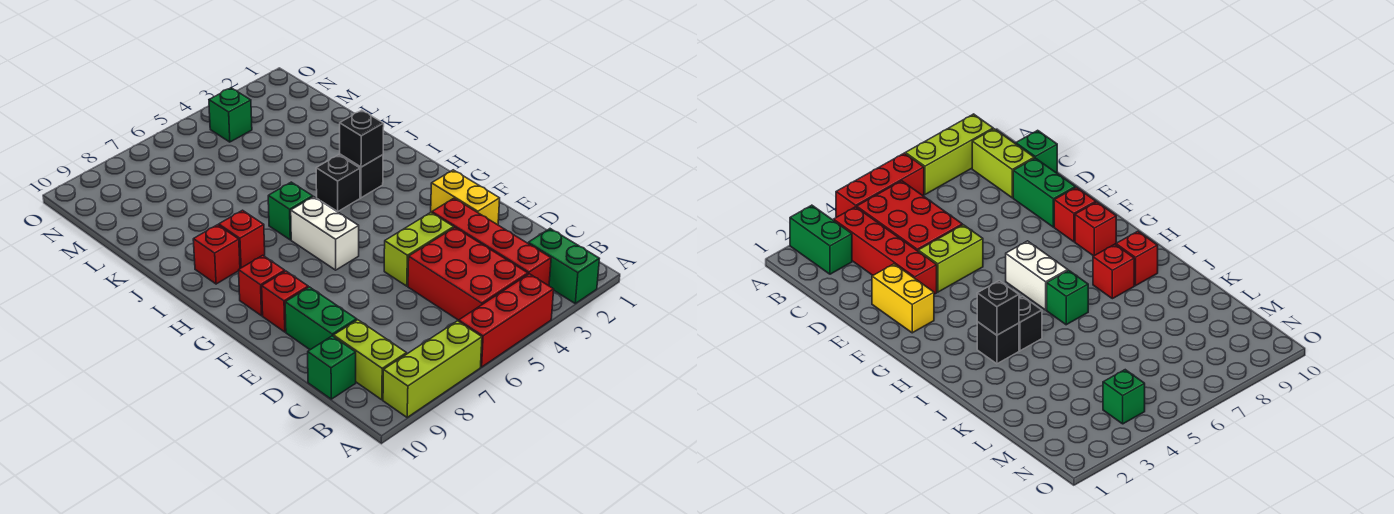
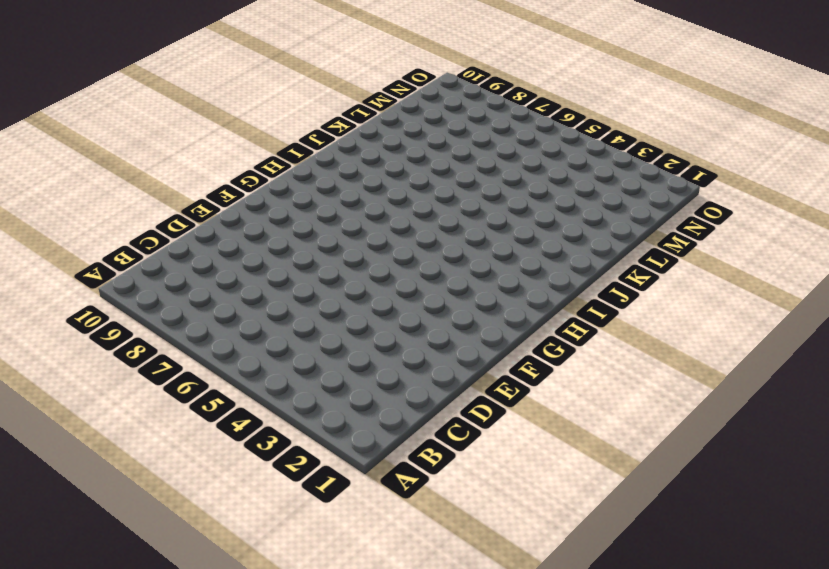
none -> green 1x2 brick [528,229,599,303]
none -> red 1x3 brick [459,274,554,367]
none -> lime 1x3 brick [383,321,482,417]

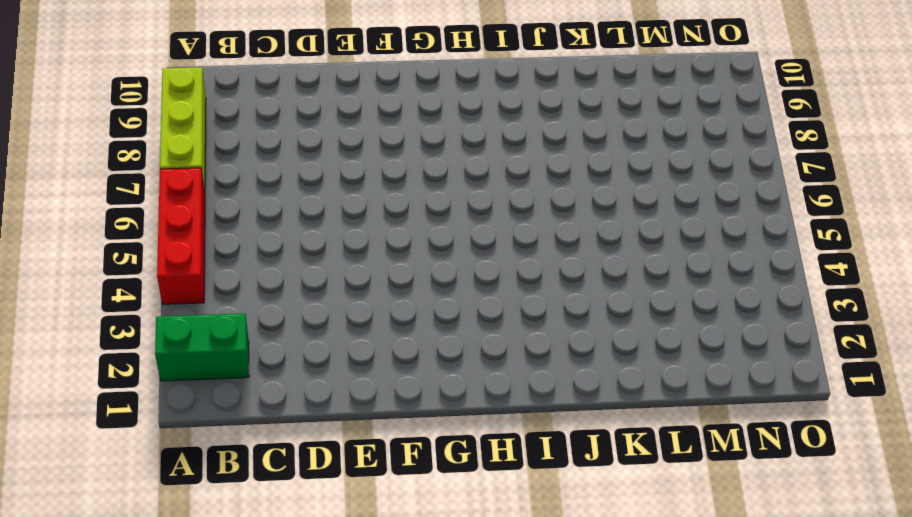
none -> red 1x4 brick [432,198,551,286]
none -> red 2x3 brick [408,228,528,320]
none -> lime 1x2 brick [333,320,407,400]

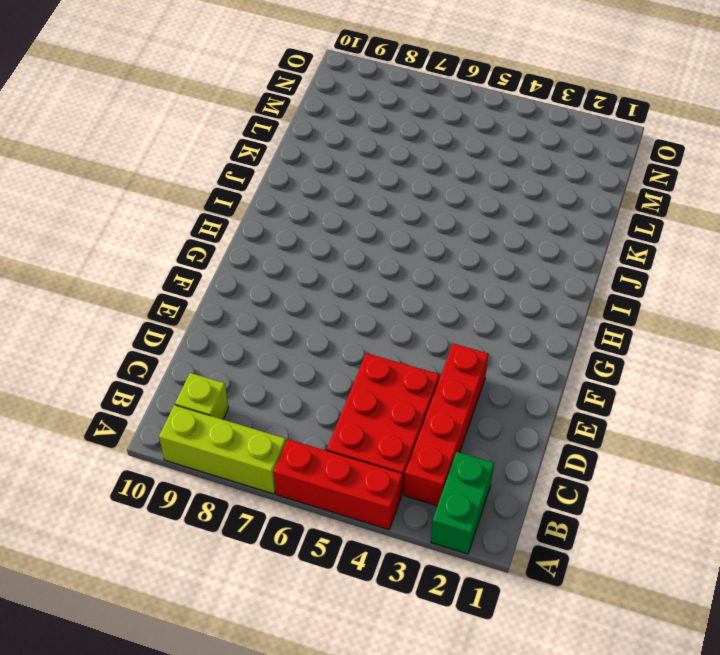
lime 1x1 brick [175,373,229,419] -> lime 1x2 brick [333,320,407,400]
none -> green 1x1 brick [308,336,356,399]
none -> green 1x2 brick [285,287,357,350]
none -> yellow 1x2 brick [431,170,500,225]

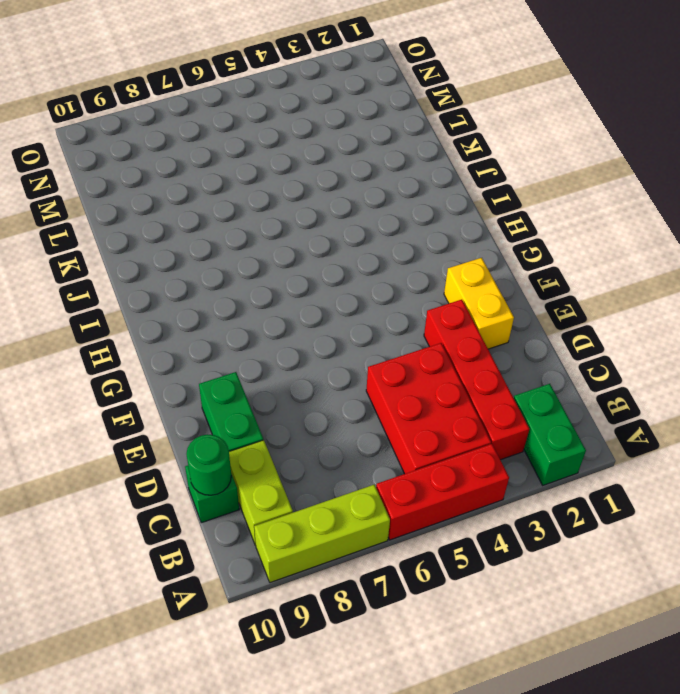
green 1x1 round brick [187,434,231,495] -> none
none -> lime 1x2 brick [384,213,454,286]
none -> red 1x1 brick [262,271,308,332]
none -> white 1x2 brick [291,197,359,270]

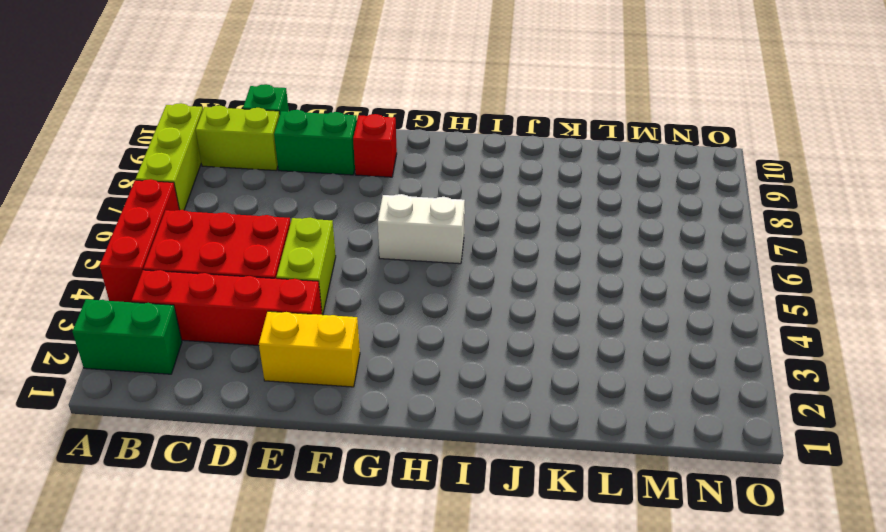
none -> red 1x1 brick [239,255,285,316]
none -> black 1x1 brick [340,154,383,198]
none -> black 1x1 brick [316,155,360,212]

